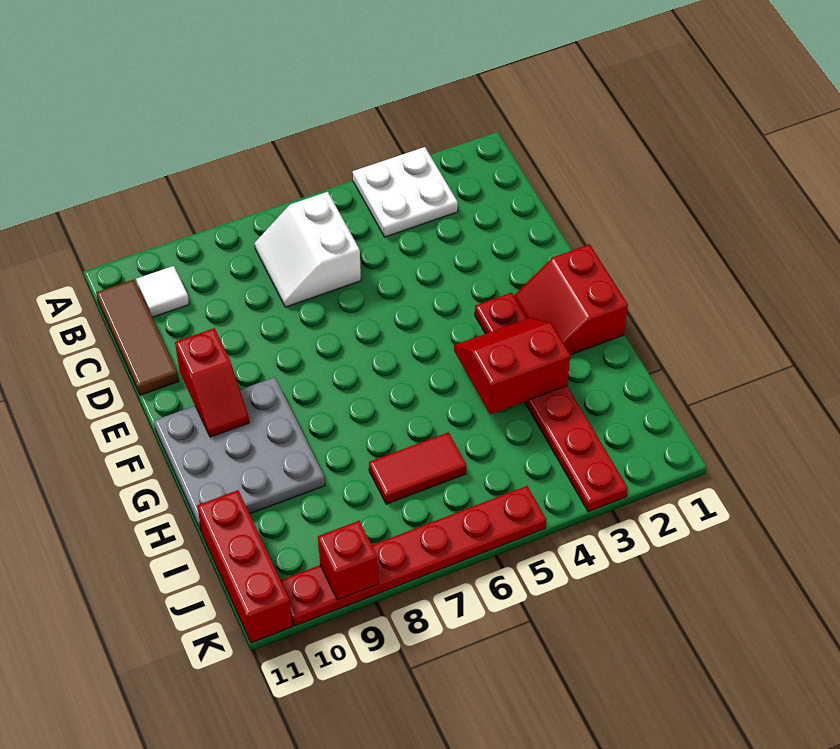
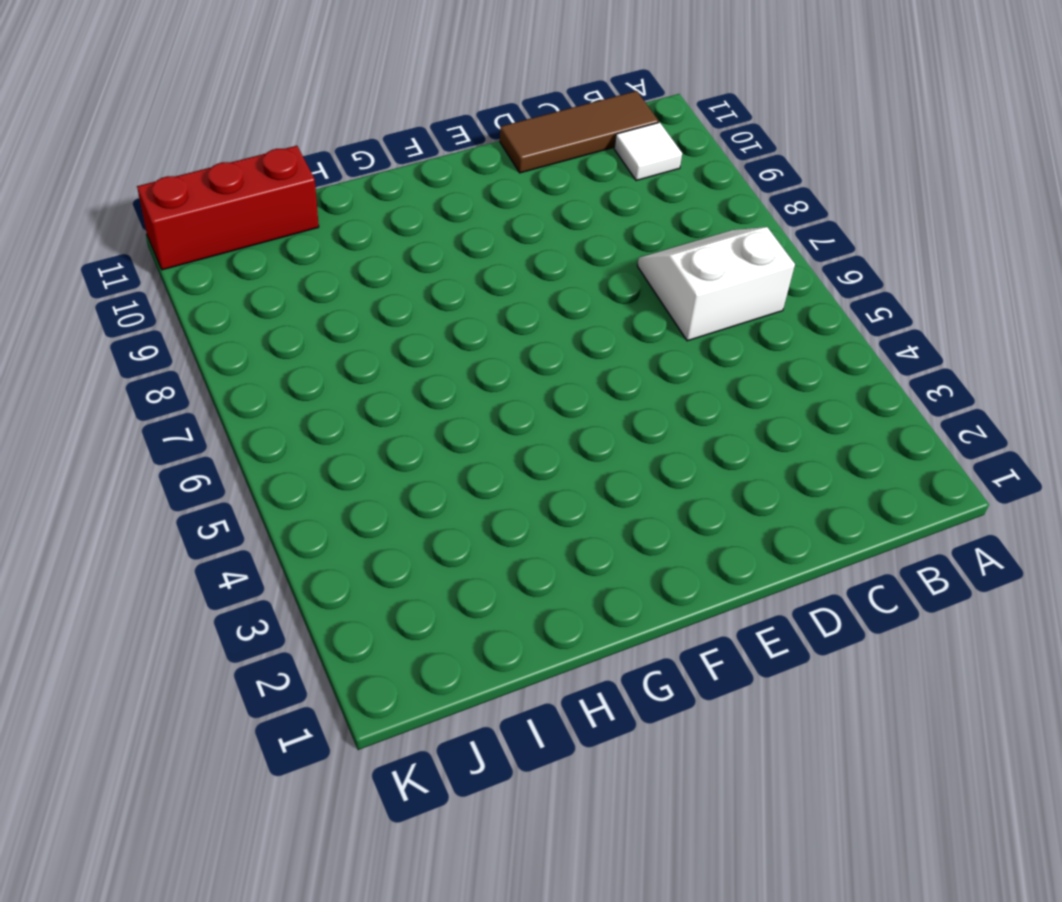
none -> white 2x2 plate [353,147,458,237]
none -> red 2x2 slope [514,244,628,355]
none -> red 1x6 plate [475,293,628,512]

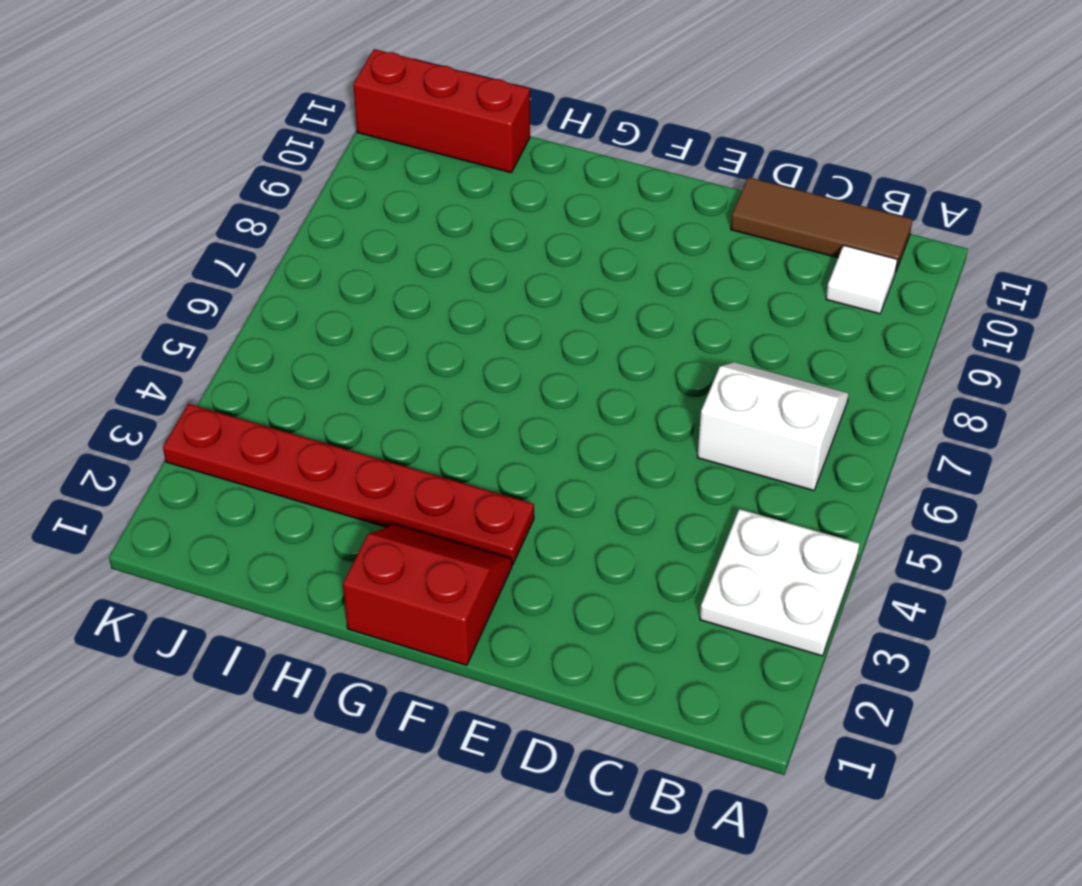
none -> grey 3x3 plate [154,377,325,531]
none -> red 1x2 tile [369,432,466,504]
none -> red 1x6 plate [281,486,546,626]

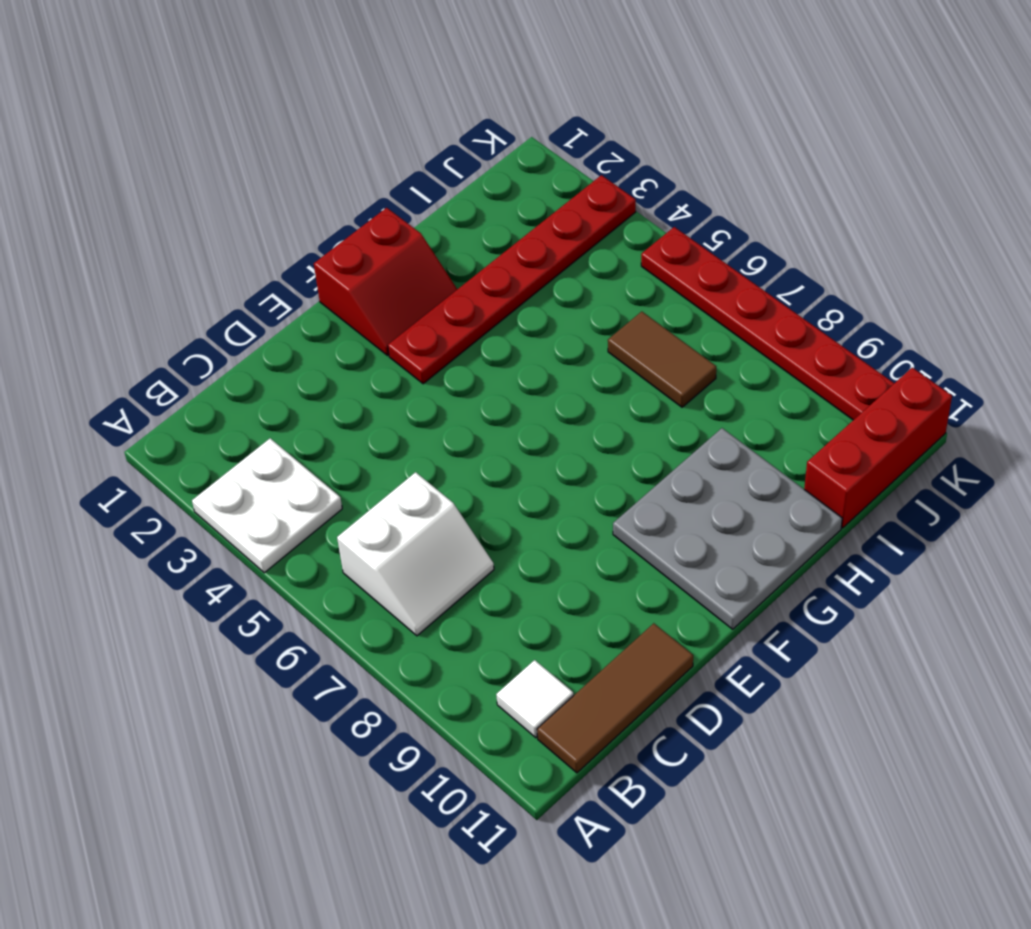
brown 1x2 tile [608,312,716,407] -> red 1x2 tile [369,432,466,504]
none -> red 1x2 slope [175,328,249,437]
none -> red 2x2 slope [454,318,570,414]
none -> red 1x1 brick [318,521,378,600]

